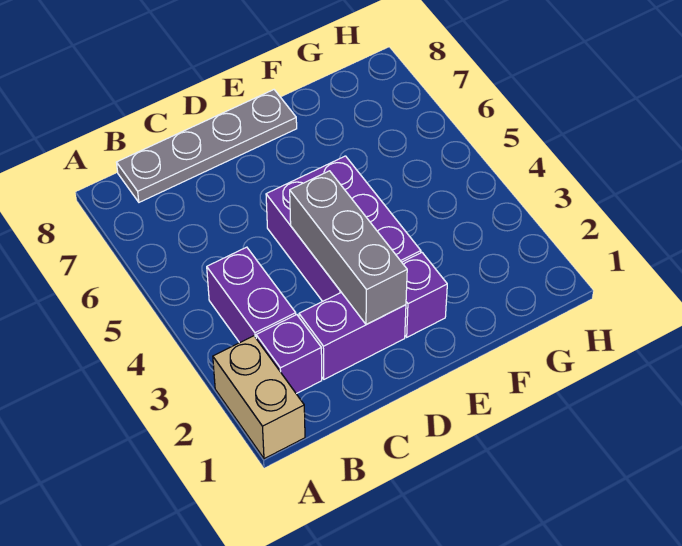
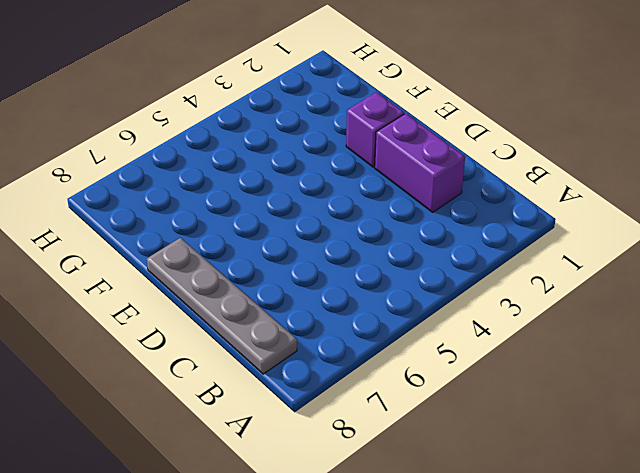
none -> tan 1x2 brick [213,336,305,459]
none -> purple 1x1 brick [256,315,322,394]

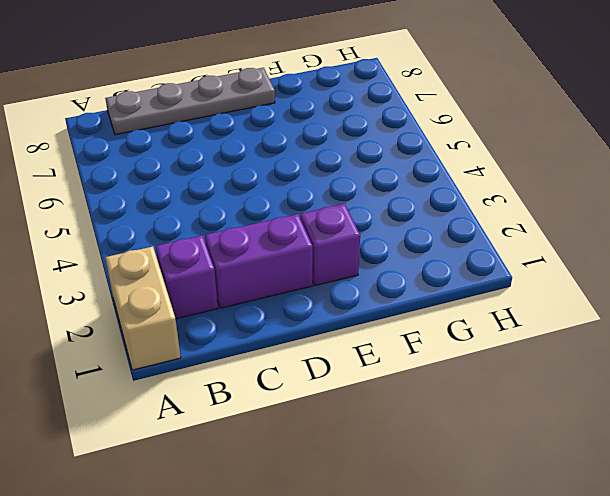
none -> purple 1x2 brick [207,247,296,343]
none -> purple 2x3 brick [266,156,421,301]

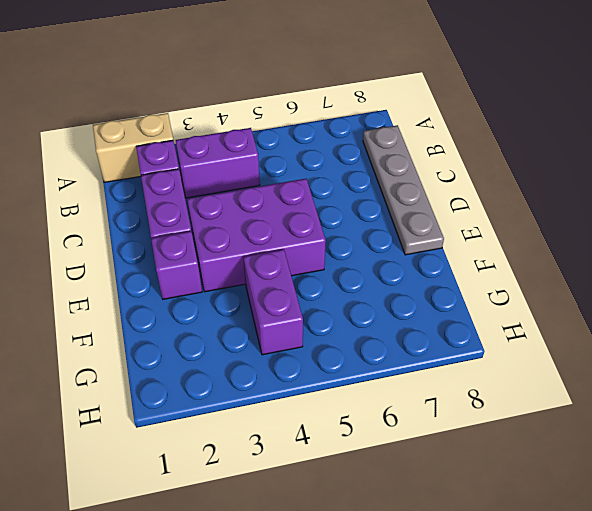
purple 1x2 brick [244,249,303,355] -> none
none -> grey 1x3 brick [290,171,407,325]

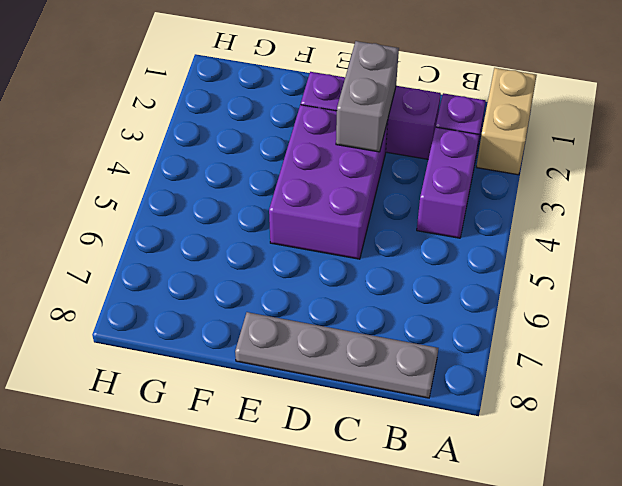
grey 1x2 brick [336,41,399,152] -> grey 1x3 brick [290,171,407,325]

